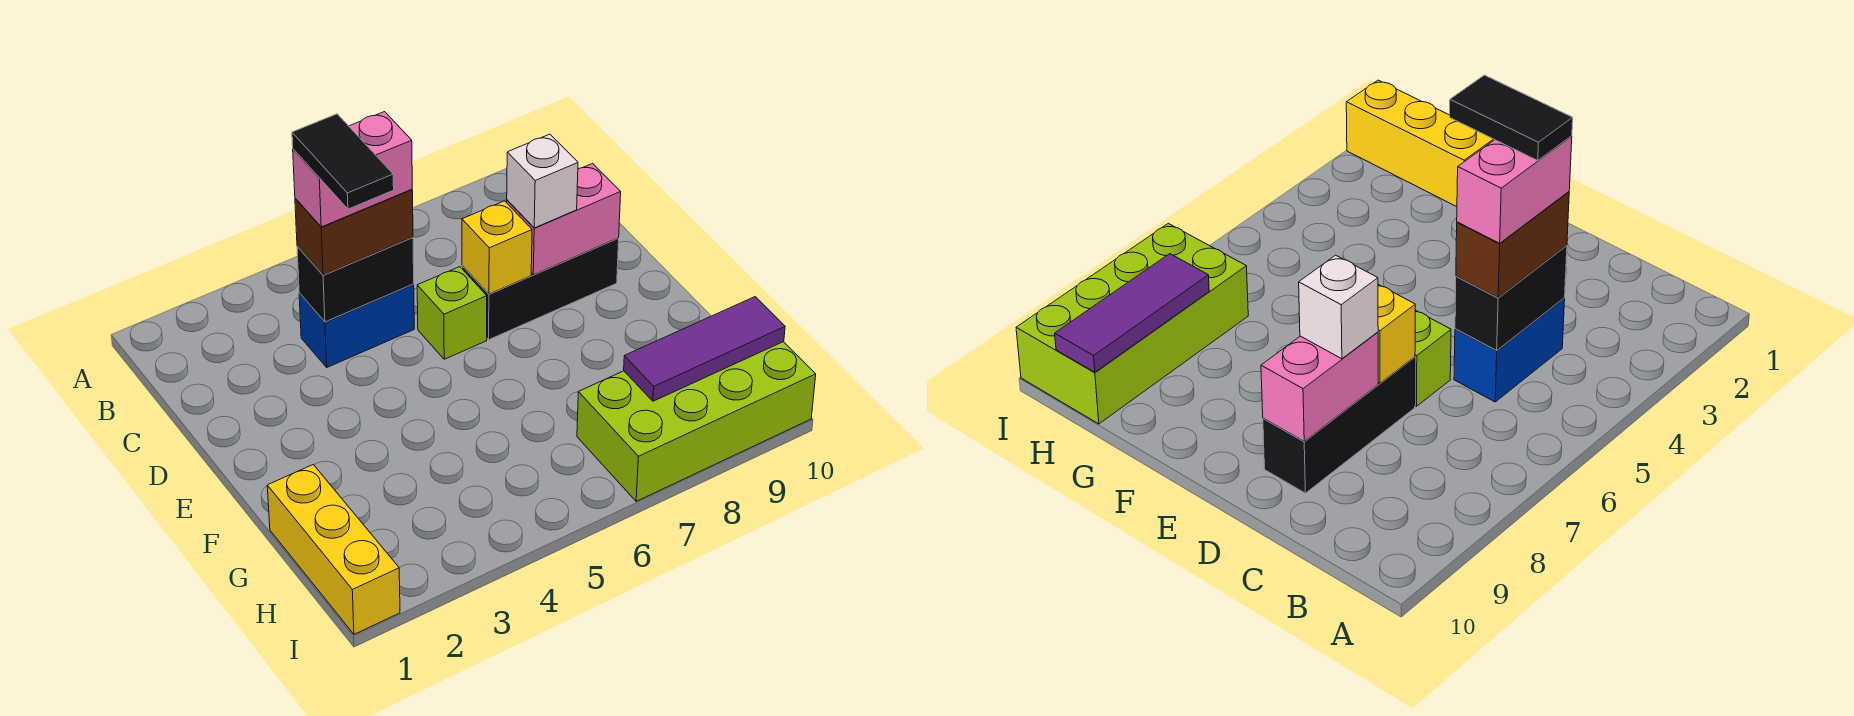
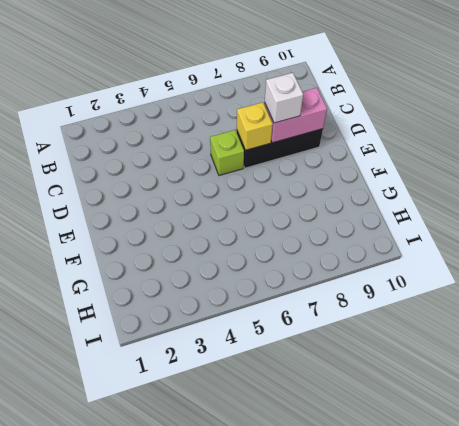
none -> blue 1x2 brick [299,284,414,367]
none -> yellow 1x3 brick [267,465,400,634]
none -> lime 2x4 brick [577,342,816,501]

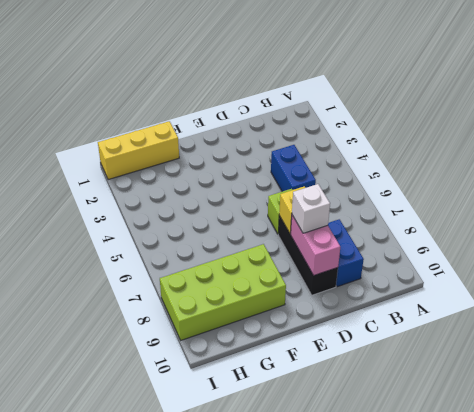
blue 1x2 brick [328,219,364,287] -> none
lime 2x4 brick [160,244,286,340] -> lime 2x4 brick turned to [577,342,816,501]
none -> black 1x2 brick [297,237,414,322]
none -> purple 1x3 tile [624,297,785,401]
none -> brown 1x2 brick [295,189,413,275]

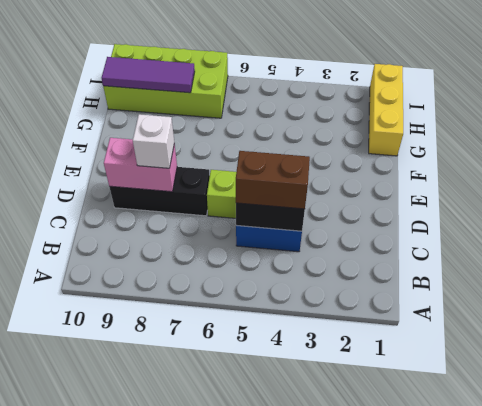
none -> yellow 1x1 brick [462,201,532,294]
none -> pink 1x2 brick [293,112,412,227]
none -> black 1x2 tile [292,114,394,209]

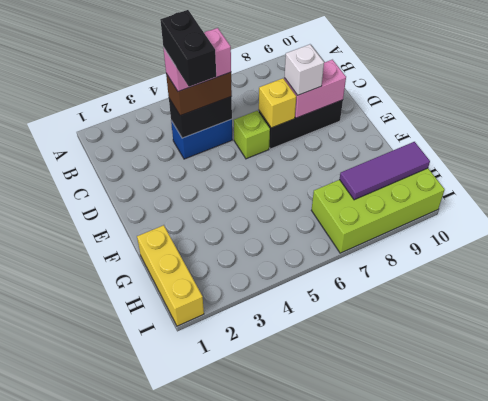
black 1x2 brick [160,10,216,87] -> black 1x2 tile [292,114,394,209]

